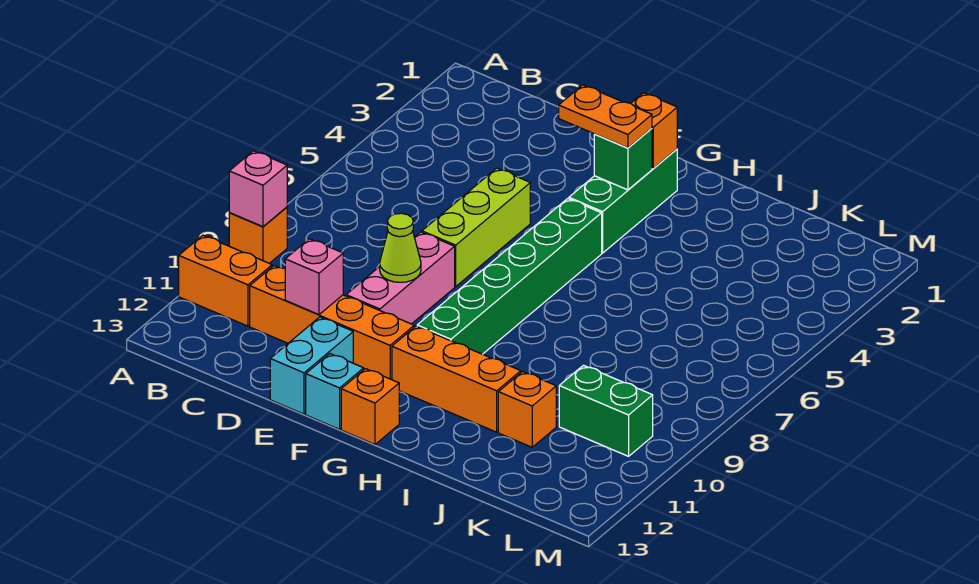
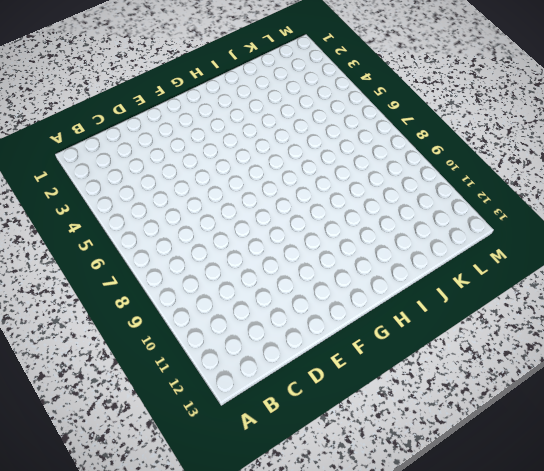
none -> orange 1x1 brick [229,207,287,263]
none -> orange 1x2 brick [179,235,272,326]
none -> orange 1x4 brick [250,266,414,380]

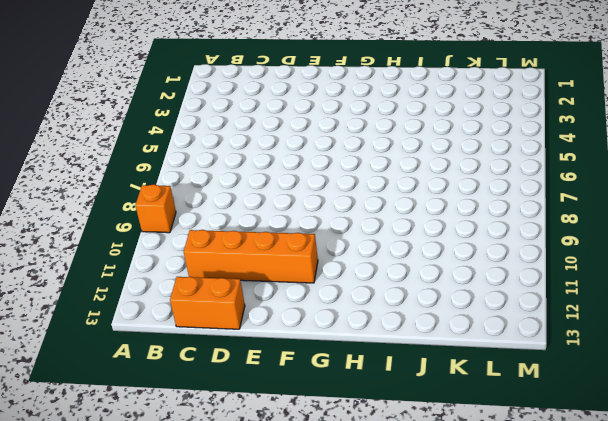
orange 1x2 brick [170,277,245,329] -> orange 1x2 brick moved to [179,235,272,326]
none -> lime 1x3 brick [422,168,530,287]
none -> pink 1x3 brick [346,232,455,324]
none -> cyan 1x2 brick [270,317,353,414]

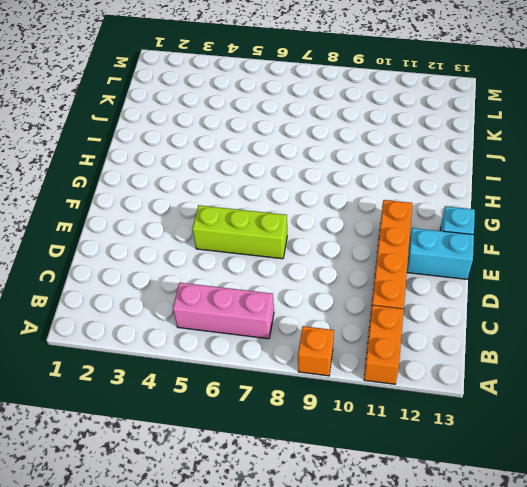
pink 1x3 brick [173,282,274,339] -> pink 1x3 brick moved to [346,232,455,324]
none -> green 1x3 brick [569,149,677,253]
none -> green 1x6 brick [417,199,602,354]
none -> orange 1x3 brick [392,326,521,432]

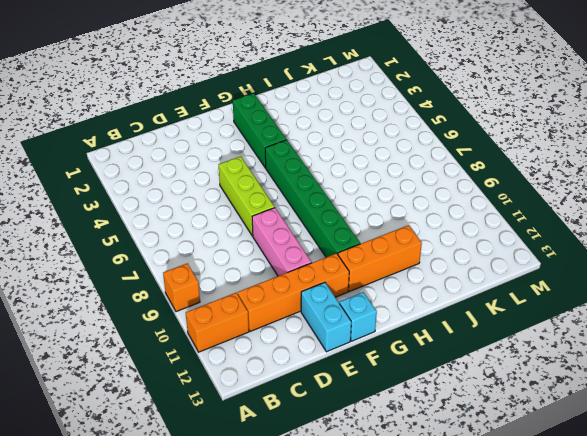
none -> orange 1x1 brick [341,369,399,444]
none -> orange 1x1 brick [498,372,556,447]
none -> green 1x2 brick [559,365,653,456]

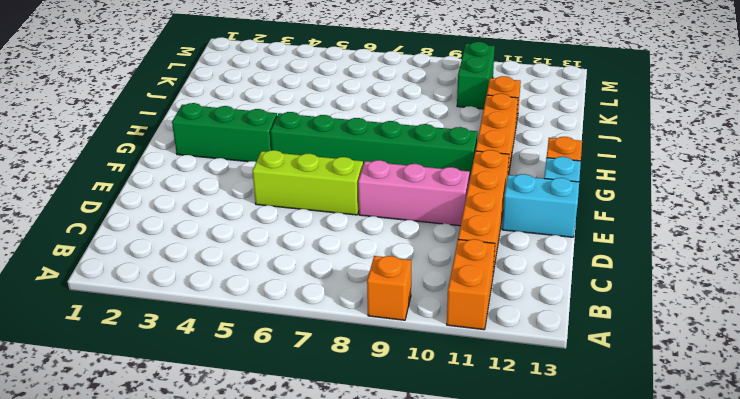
none -> pink 1x1 brick [229,151,287,227]
none -> pink 1x1 brick [285,239,343,315]
none -> lime 1x1 cone [380,213,421,282]

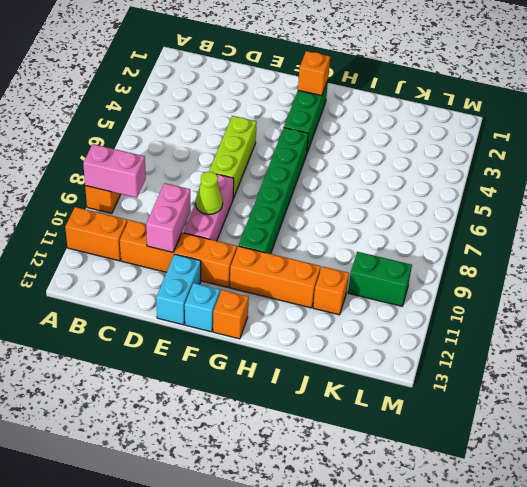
pink 1x2 brick [83,144,146,198] -> pink 1x1 brick [229,151,287,227]
pink 1x2 brick [146,183,191,252] -> pink 1x1 brick [285,239,343,315]
none -> green 1x1 brick [594,128,652,190]
none -> orange 1x2 plate [559,85,652,148]

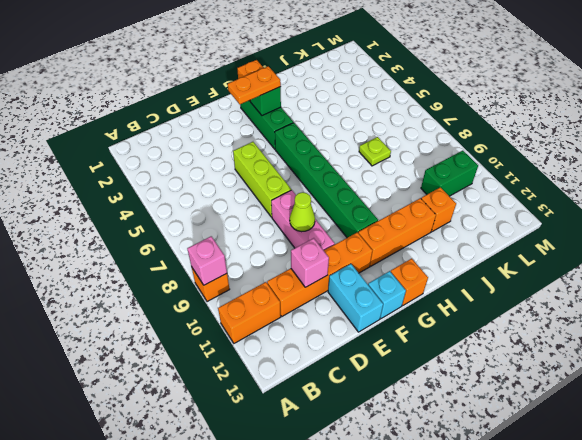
lime 1x1 plate [359,137,391,166] -> none

